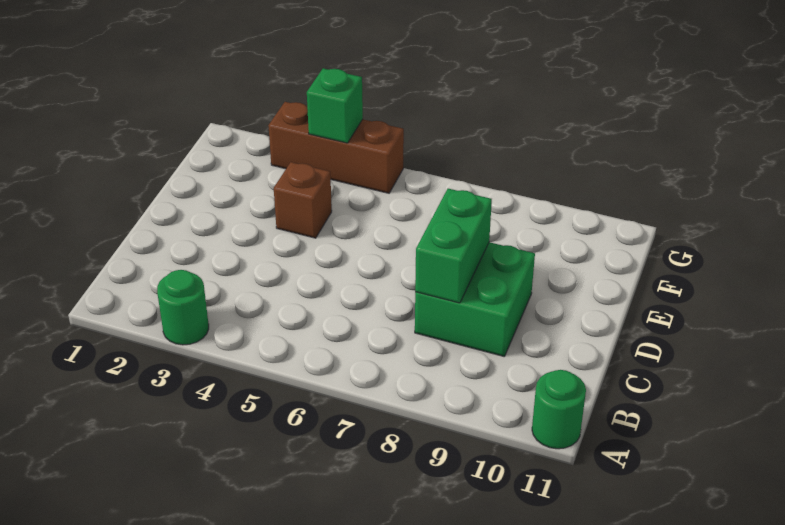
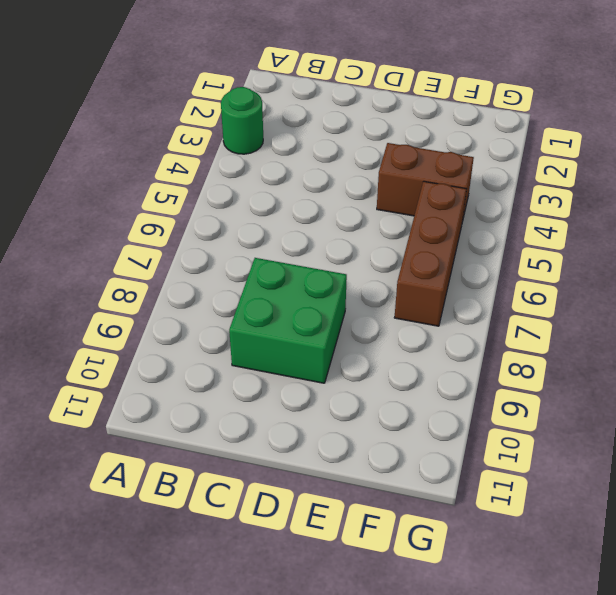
brown 1x2 brick [377,143,474,222] -> brown 1x1 brick [274,162,332,238]
brown 1x3 brick [394,181,466,326] -> brown 1x3 brick moved to [268,102,404,193]
none -> green 1x1 round brick [532,370,586,449]
none -> green 1x2 brick [415,189,492,303]

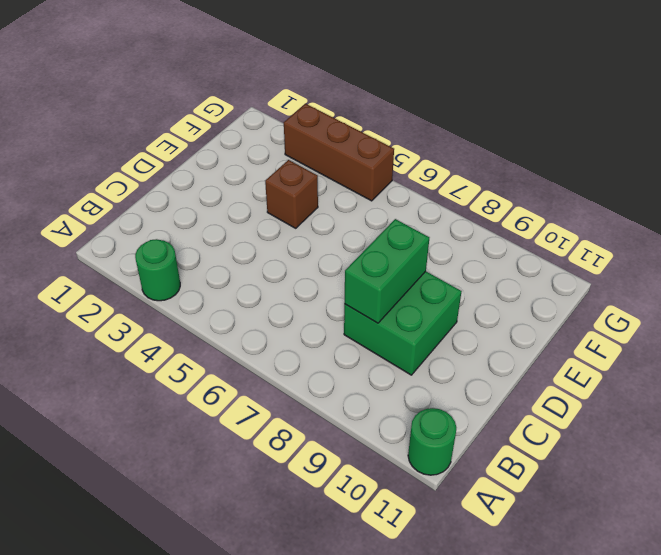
none -> green 1x1 brick [307,68,363,143]

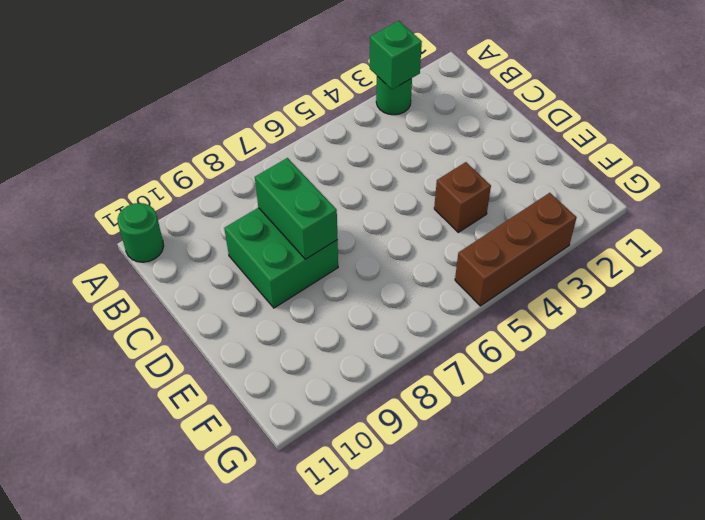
green 1x1 brick [370,21,422,89] -> green 1x1 brick moved to [307,68,363,143]

